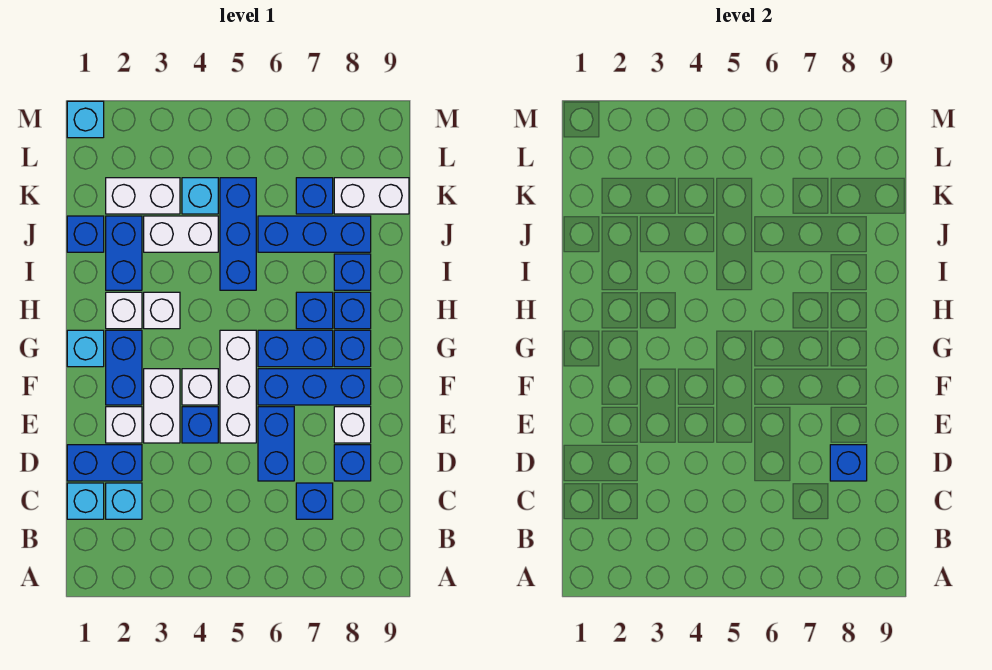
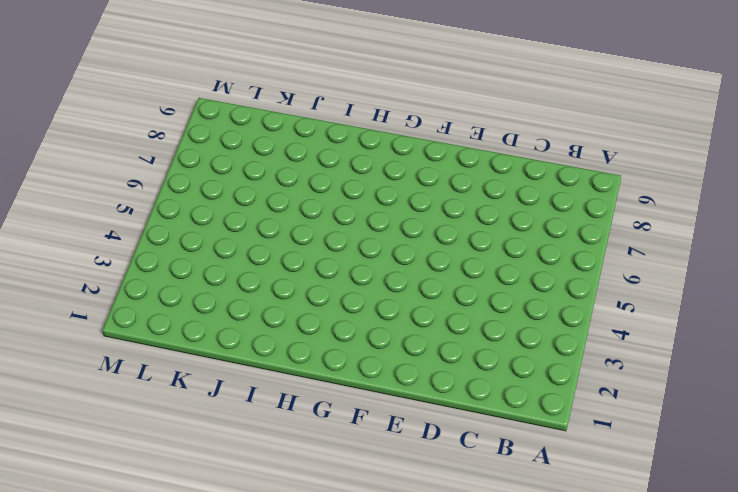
none -> cyan 1x1 brick [67,483,104,519]
none -> cyan 1x1 brick [106,483,142,519]
none -> blue 1x1 brick [296,483,333,519]
none -> blue 1x2 brick [67,445,142,481]

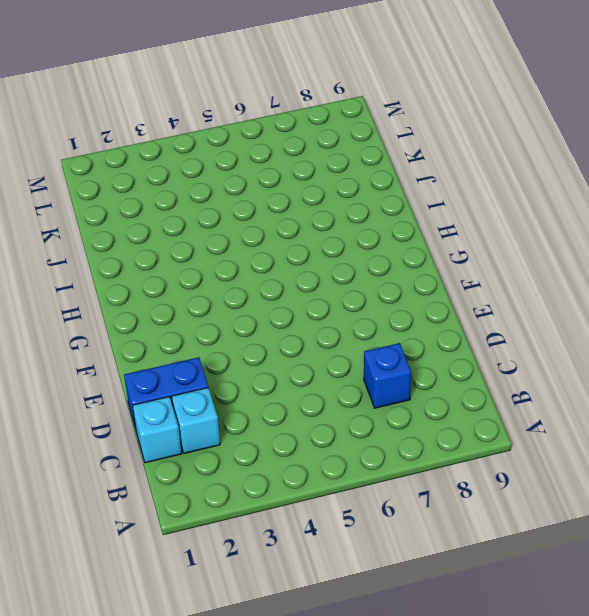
none -> blue 1x2 brick [258,407,294,481]
none -> blue 1x1 brick [334,445,371,481]
none -> white 1x1 brick [106,407,142,443]
none -> white 1x2 brick [144,369,180,443]

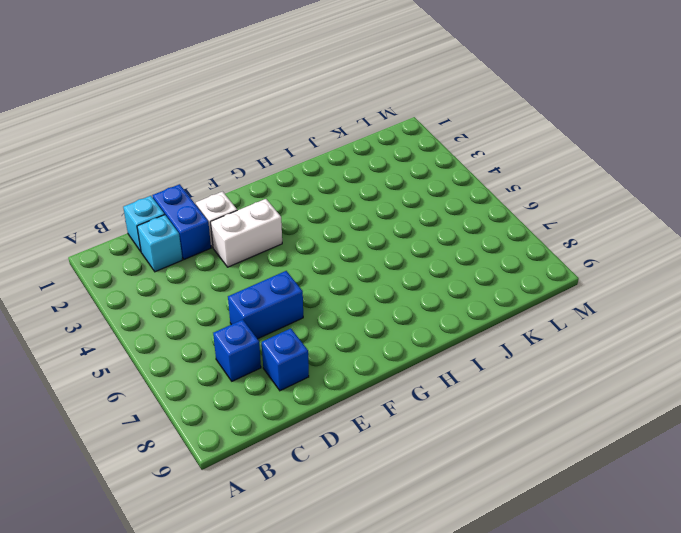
none -> blue 1x1 brick [182,407,218,443]
none -> white 1x3 brick [220,330,256,443]
none -> white 1x1 brick [334,407,371,443]
none -> blue 1x2 brick [106,330,142,405]

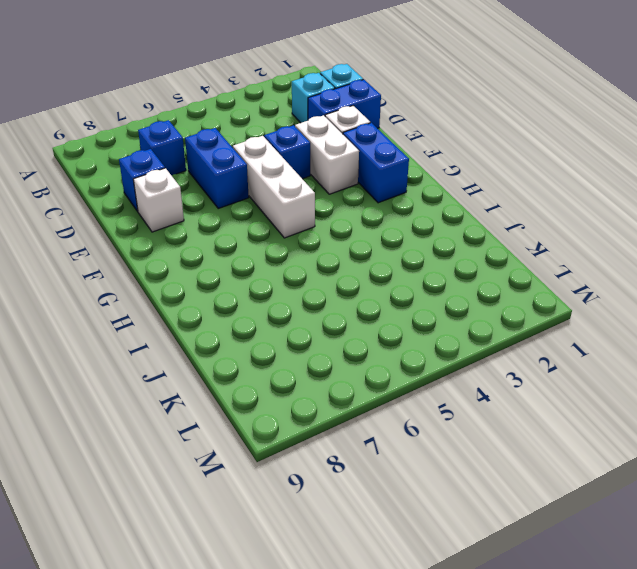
none -> white 1x1 brick [182,369,218,405]
none -> blue 1x3 brick [258,369,371,405]
none -> cyan 1x1 brick [67,330,104,367]
none -> blue 1x2 brick [258,330,333,367]

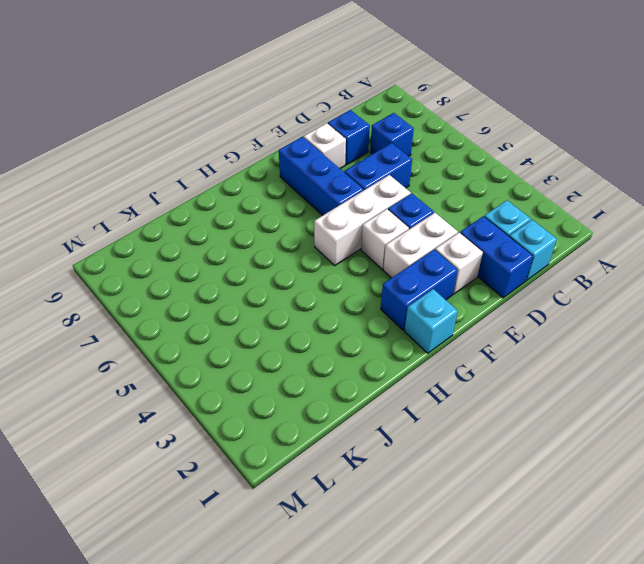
none -> blue 1x2 brick [258,330,333,367]
none -> blue 1x1 brick [334,330,371,367]
none -> white 1x1 brick [106,292,142,329]
none -> white 1x1 brick [144,292,180,329]

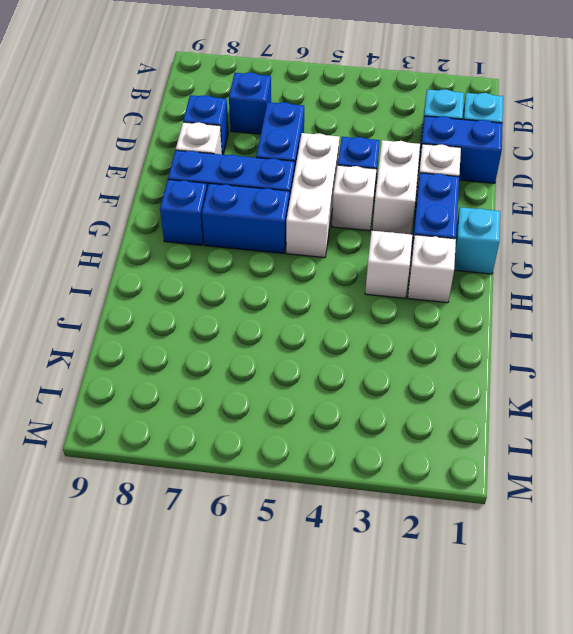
none -> blue 1x1 brick [296,292,333,329]
none -> blue 1x1 brick [334,292,371,329]
none -> blue 1x2 brick [106,216,142,290]
none -> blue 1x3 brick [220,178,256,290]

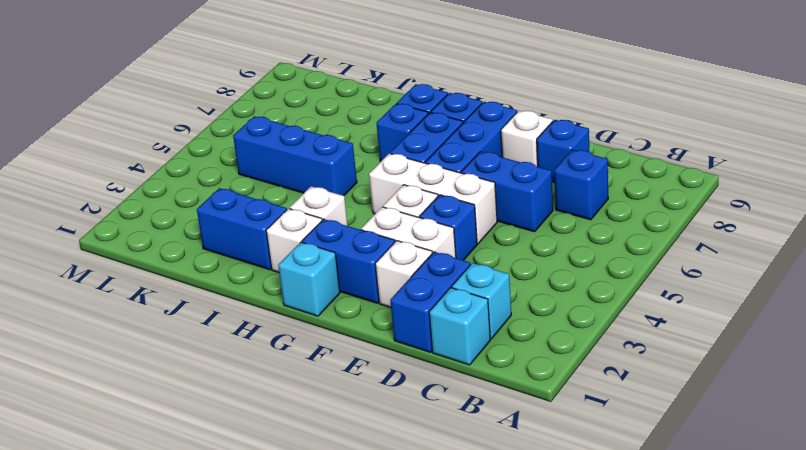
none -> blue 1x1 brick [334,254,371,290]
none -> blue 1x1 brick [67,216,104,252]
none -> white 1x2 brick [144,216,218,252]
none -> blue 1x3 brick [258,216,371,252]

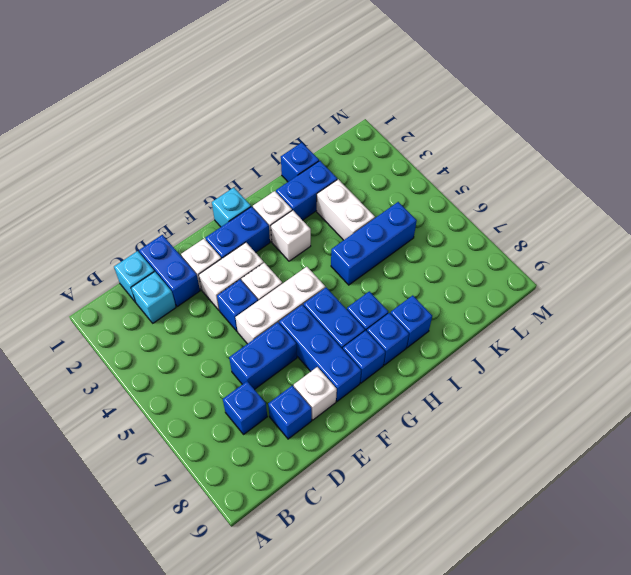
none -> blue 1x3 brick [258,216,371,252]
none -> white 1x2 brick [106,178,180,214]
none -> cyan 1x1 brick [182,178,218,214]
none -> blue 1x1 brick [296,178,333,214]

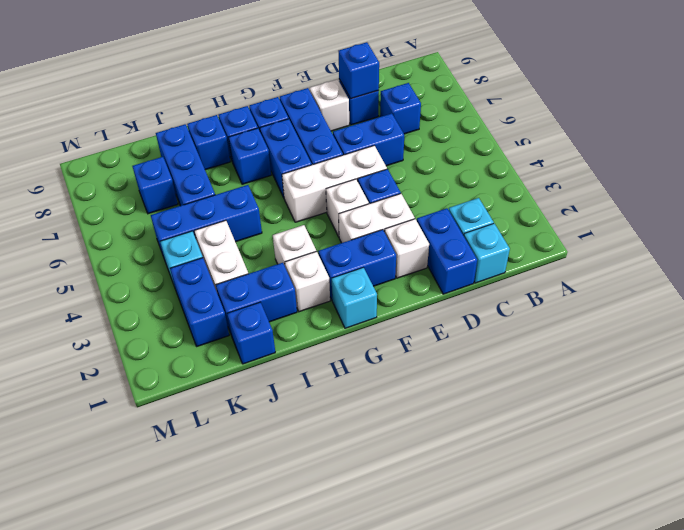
blue 1x2 brick [170,258,229,346] -> white 1x2 brick [106,178,180,214]
none -> white 1x2 brick [334,178,409,214]
none -> cyan 1x1 brick [67,101,104,138]

